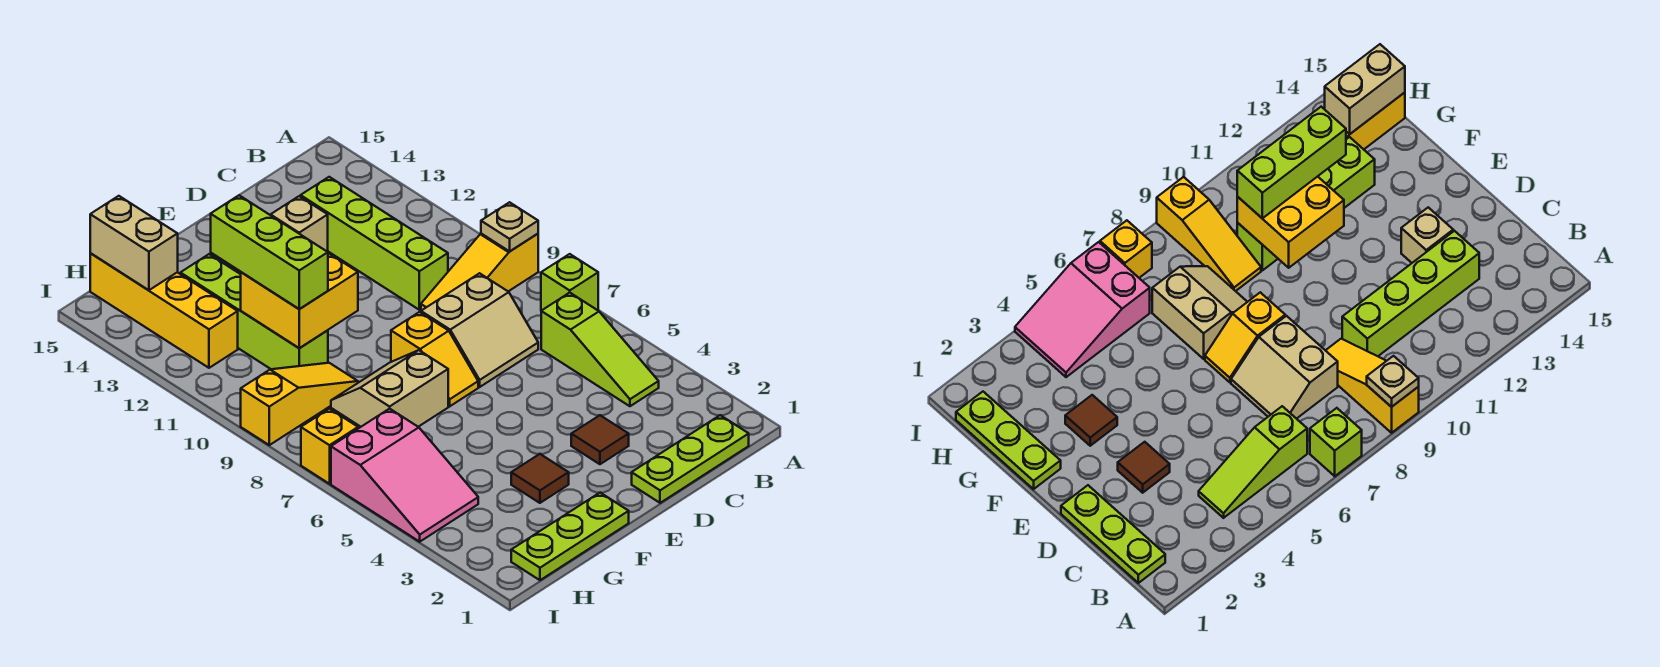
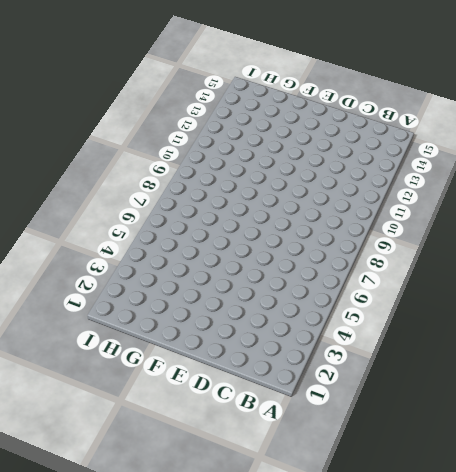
none -> lime 1x1 brick [541,254,598,311]
none -> yellow 1x3 slope [421,234,538,311]
none -> lime 1x3 plate [632,415,749,503]

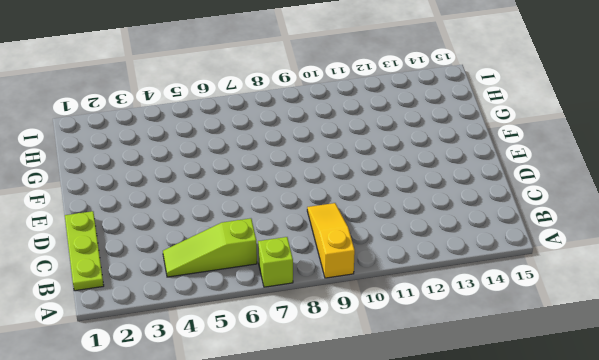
none -> tan 2x2 slope [421,273,538,387]
none -> lime 1x4 brick [301,177,448,310]
none -> brown 1x1 tile [571,415,629,464]

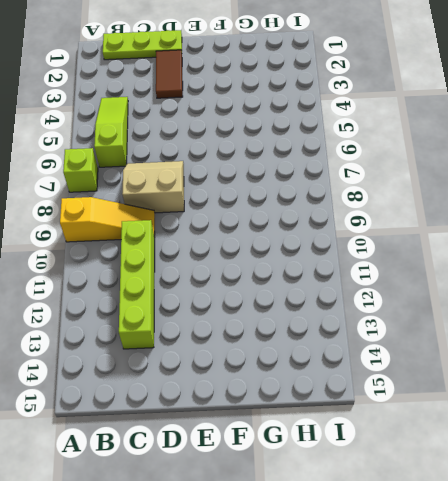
brown 1x2 tile [156,50,183,98] -> brown 1x1 tile [571,415,629,464]
none -> tan 1x1 brick [271,196,328,252]
none -> yellow 1x2 slope [391,312,478,406]
none -> lime 1x3 plate [511,493,629,580]

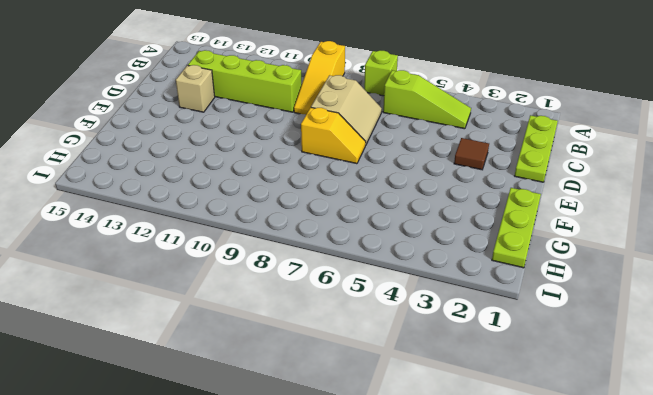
none -> brown 1x1 tile [511,454,569,503]
none -> tan 2x2 slope [331,350,448,427]
none -> yellow 1x3 slope [241,363,358,445]

